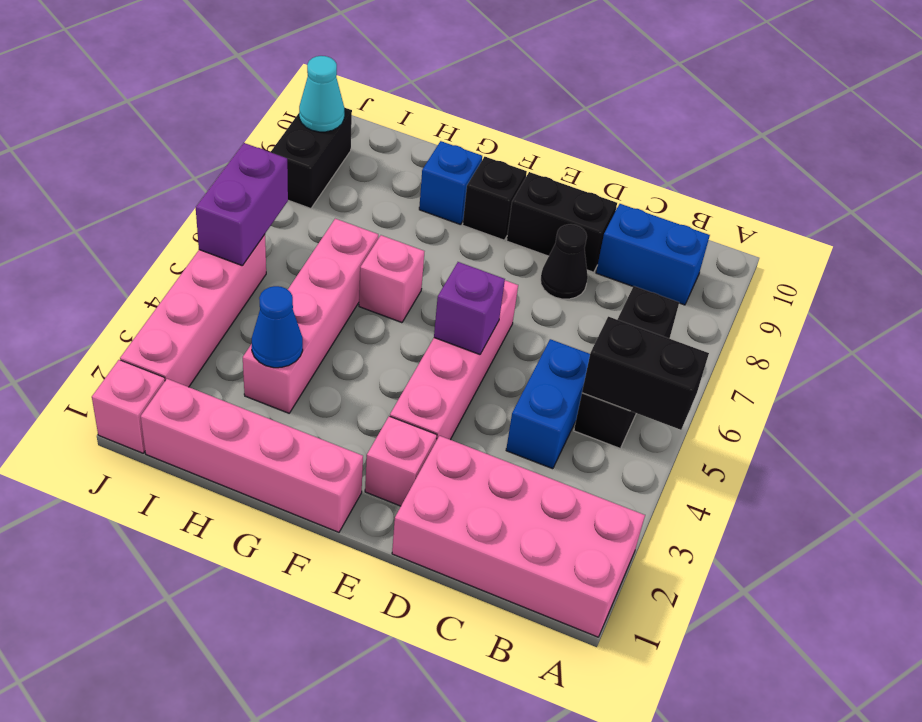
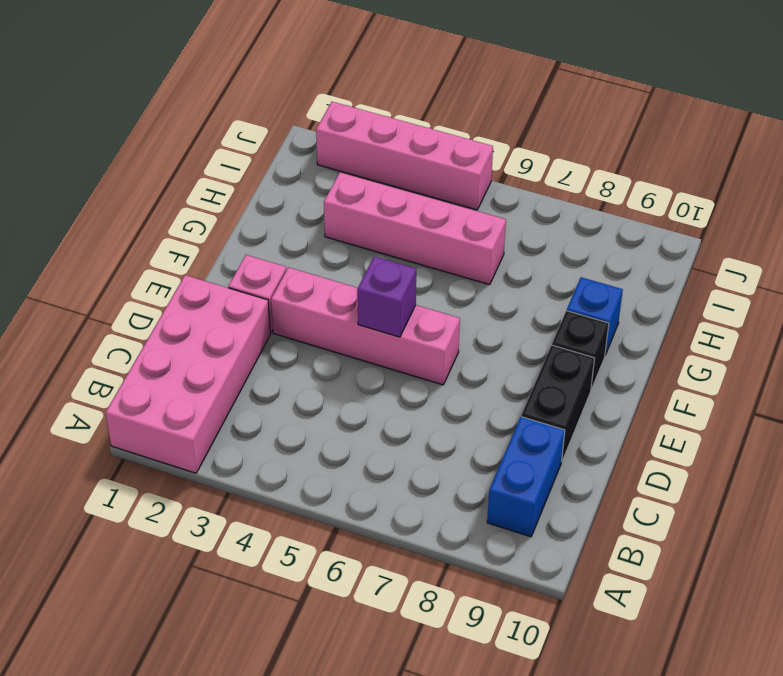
none -> black 1x3 brick [574,286,679,448]
none -> blue 1x2 brick [506,339,590,469]
none -> black 1x1 cone [540,224,588,299]

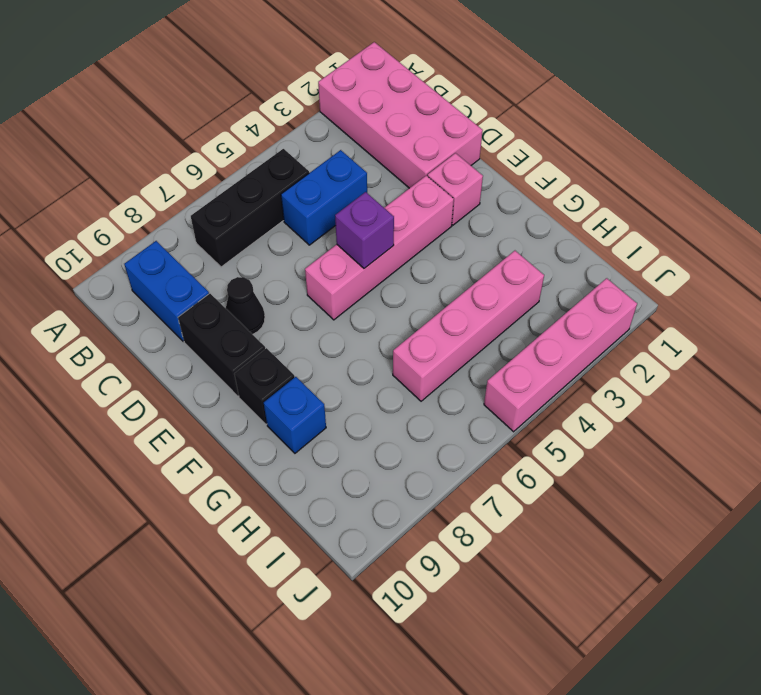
none -> pink 1x4 brick [141,379,363,532]
none -> pink 1x1 brick [359,235,424,323]
none -> pink 1x1 brick [92,360,165,453]

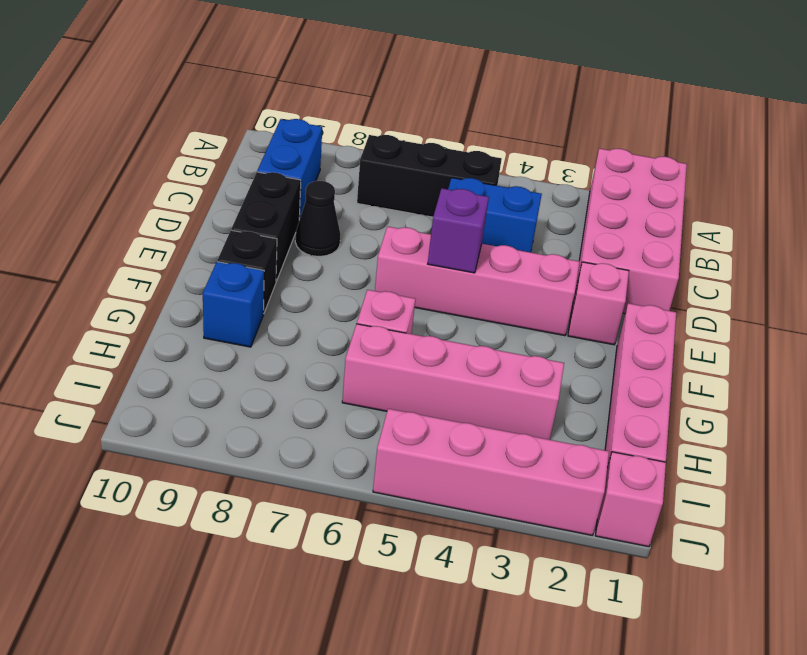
none -> black 1x2 brick [271,107,352,208]
none -> black 1x2 brick [582,317,709,430]
none -> blue 1x1 cone [252,286,303,368]

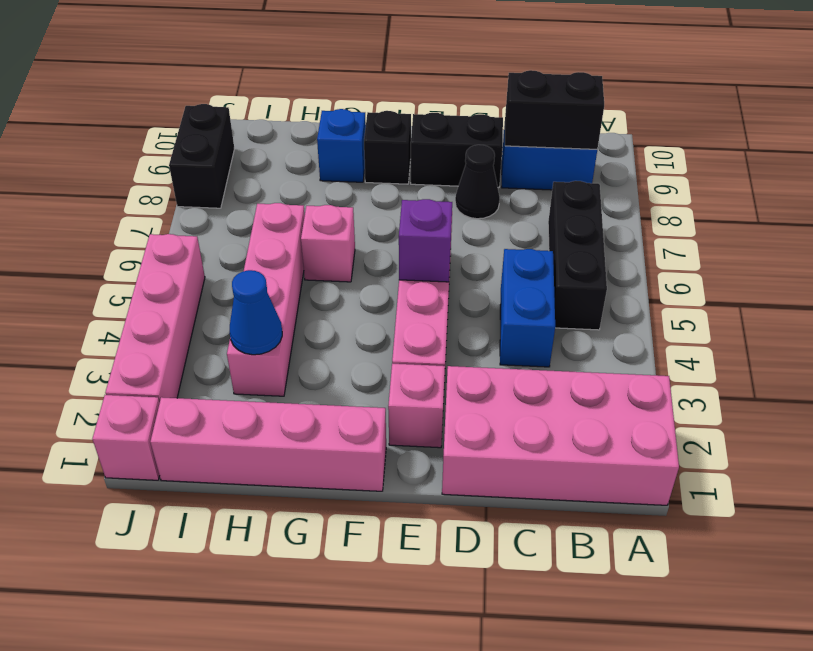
black 1x2 brick [505,70,604,149] -> black 1x2 brick moved to [582,317,709,430]
none -> purple 1x2 brick [196,143,288,266]
none -> cyan 1x1 cone [299,56,344,132]

